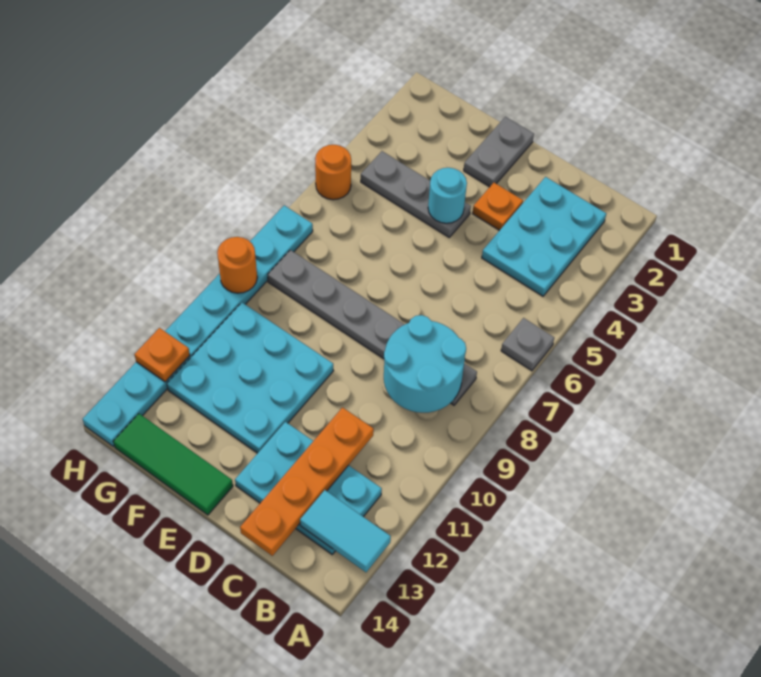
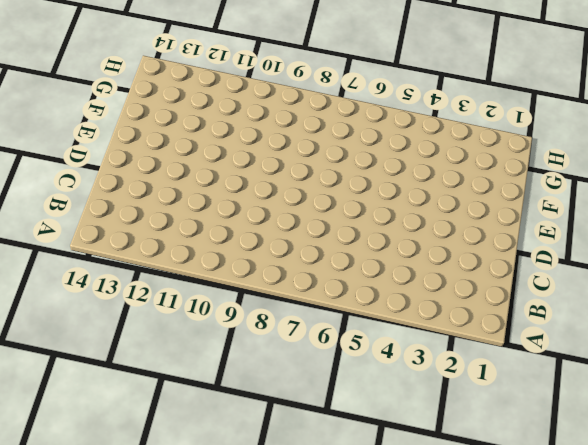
none -> grey 1x1 plate [501,318,554,371]
none -> cyan 2x3 plate [482,177,606,296]
none -> grey 1x6 plate [268,250,477,405]

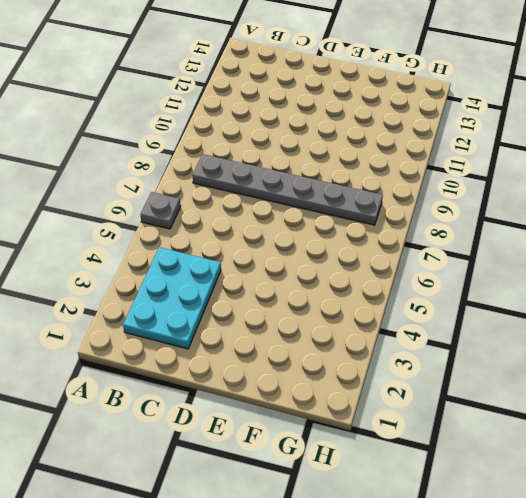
none -> cyan 2x3 plate [235,422,382,554]
none -> orange 1x1 plate [472,183,523,231]
none -> grey 1x2 plate [464,117,534,187]

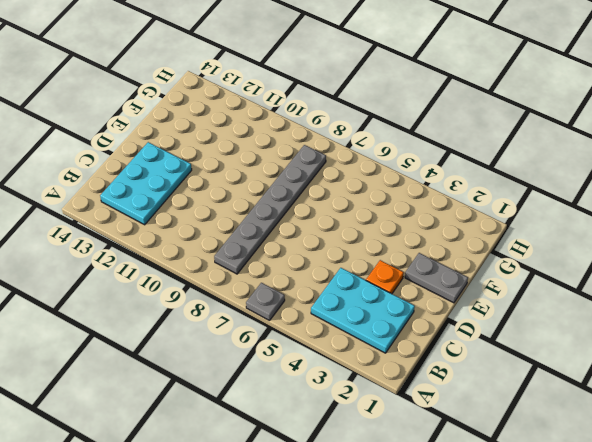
none -> grey 1x3 plate [361,151,471,237]
none -> cyan 3x3 plate [167,303,333,453]
none -> green 1x3 tile [113,414,233,515]

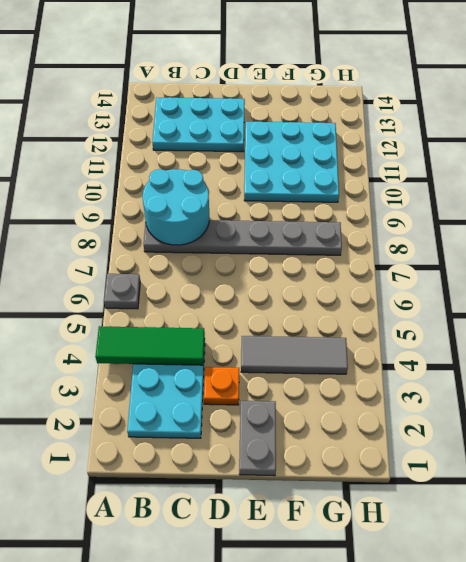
green 1x3 tile [95,326,205,365] -> green 1x3 tile moved to [113,414,233,515]
grey 1x3 tile [241,336,348,374] -> grey 1x3 plate [361,151,471,237]
none -> orange 1x1 round brick [315,145,351,200]
none -> cyan 1x8 plate [83,205,313,447]
none -> cyan 1x2 tile [300,490,391,572]

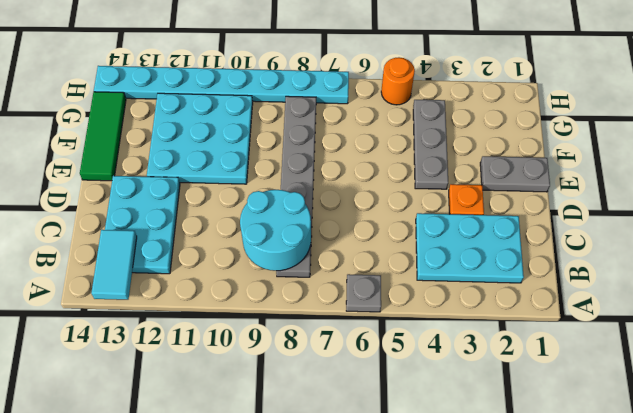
none -> orange 1x4 plate [240,408,374,556]
none -> cyan 1x1 round brick [428,168,467,223]
none -> orange 1x1 round brick [217,237,257,293]

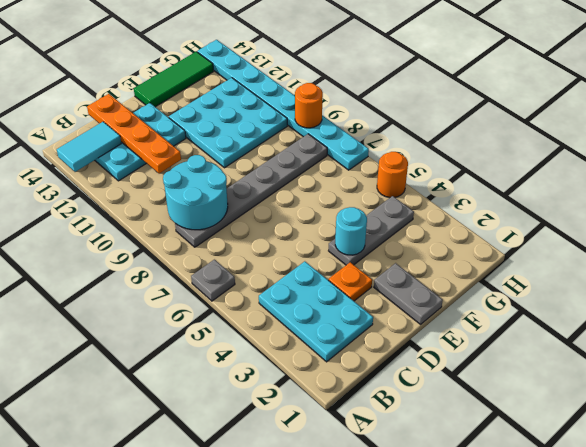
none -> orange 1x1 plate [134,328,190,382]

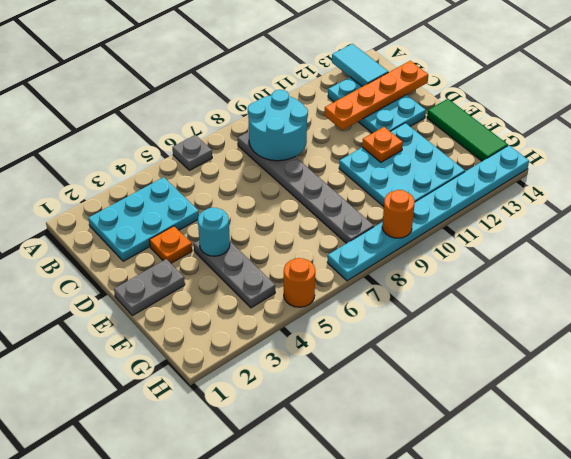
orange 1x1 plate [362,127,403,162] -> orange 1x1 plate moved to [134,328,190,382]

